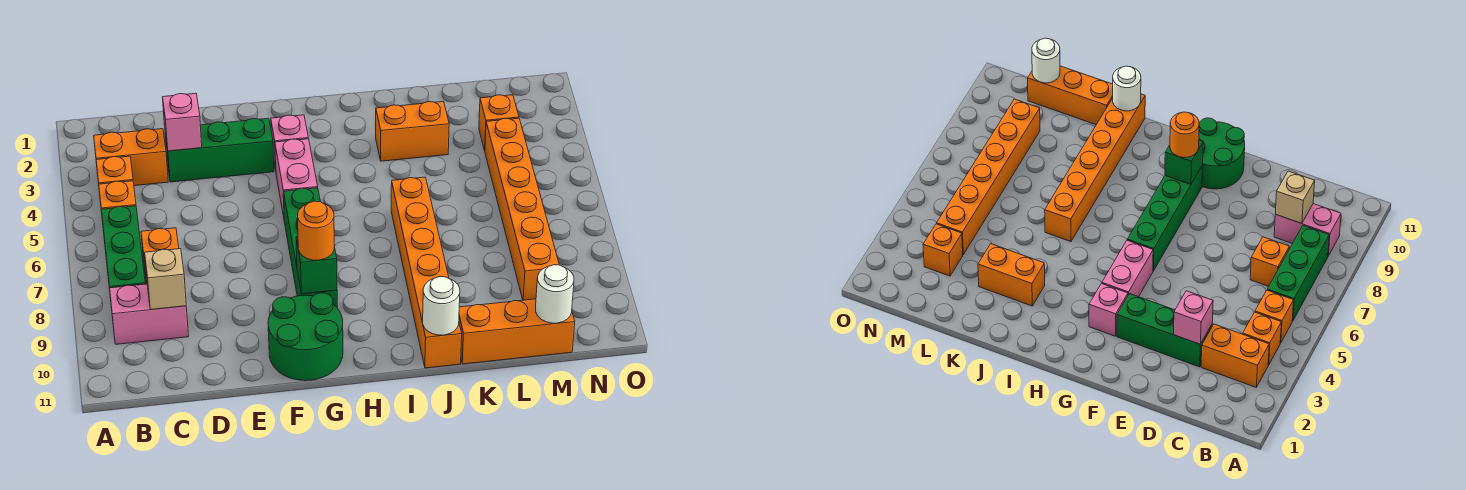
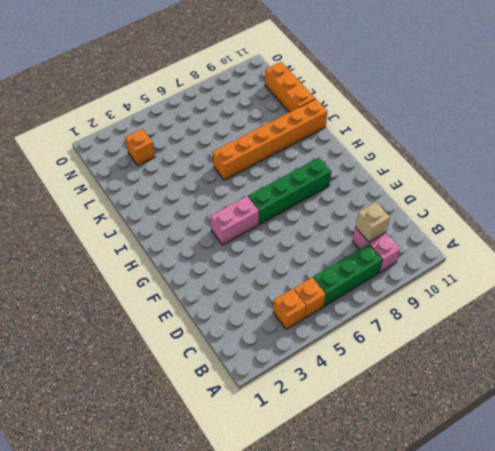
none -> orange 1x2 brick [94,129,168,186]
none -> orange 1x1 brick [141,228,179,284]
none -> green 1x3 brick [165,118,274,182]

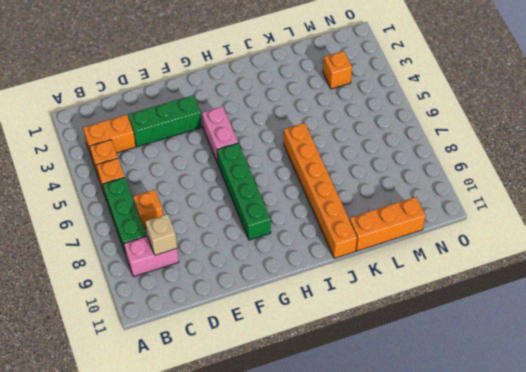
none -> green 2x2 round brick [268,293,343,381]
none -> pink 1x1 brick [271,115,308,170]
none -> orange 1x2 brick [376,102,449,161]

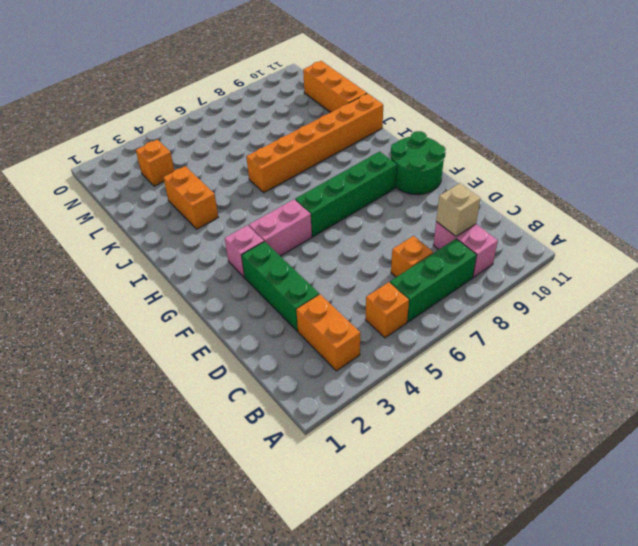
none -> orange 1x1 brick [96,156,133,184]
none -> orange 1x6 brick [485,118,559,300]
none -> pink 1x1 brick [162,93,202,151]

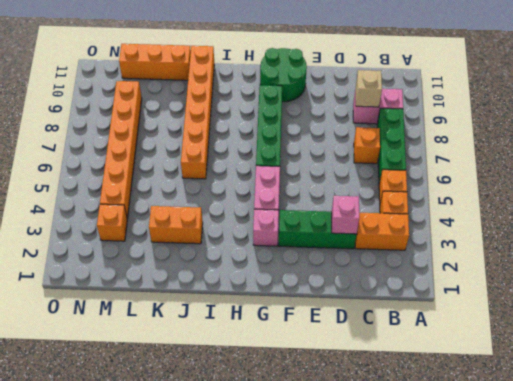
none -> green 1x1 brick [296,237,337,294]
none -> white 1x1 round brick [423,277,460,335]
none -> white 1x1 round brick [536,265,574,323]

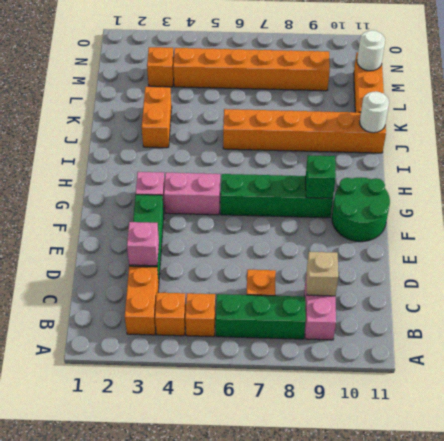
none -> orange 1x1 round brick [298,201,334,260]

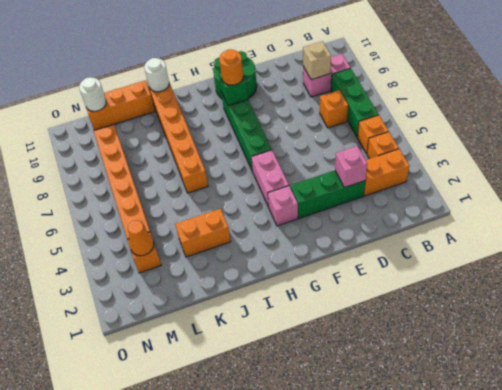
orange 1x1 cone [128,220,154,256] -> none

